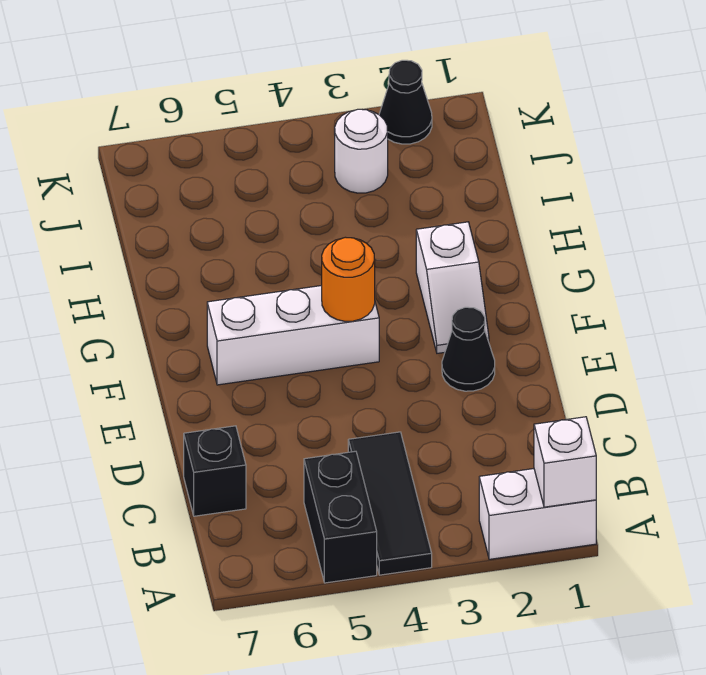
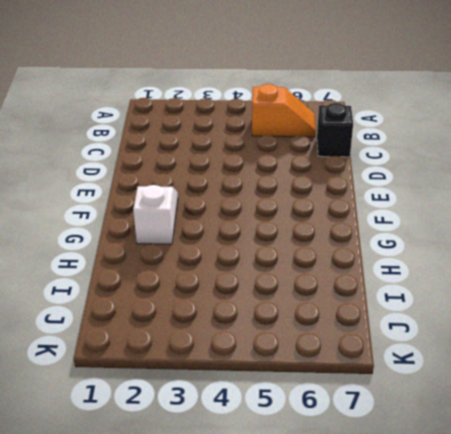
orange 1x2 slope [252,84,316,137] -> black 1x2 brick [304,451,377,583]
none -> white 1x2 brick [479,469,596,559]
none -> black 1x3 tile [348,432,432,575]

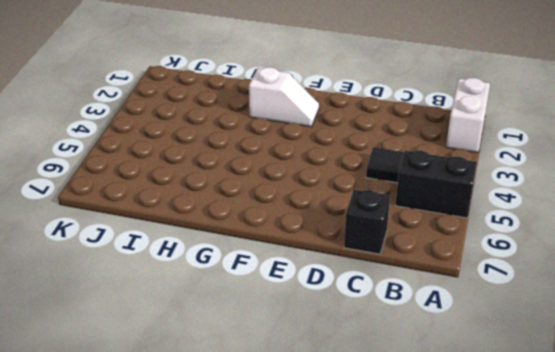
none -> black 1x1 cone [442,307,495,391]
none -> white 1x3 brick [207,286,379,385]

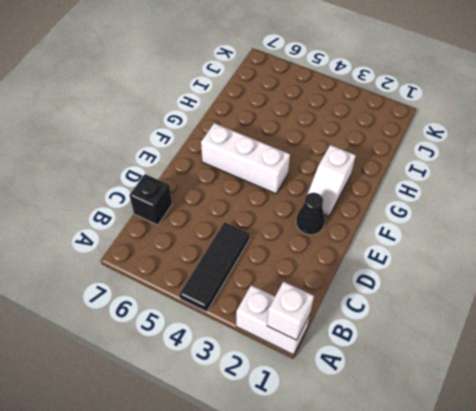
none -> black 1x2 brick [304,451,377,583]
none -> white 1x1 round brick [334,109,388,193]

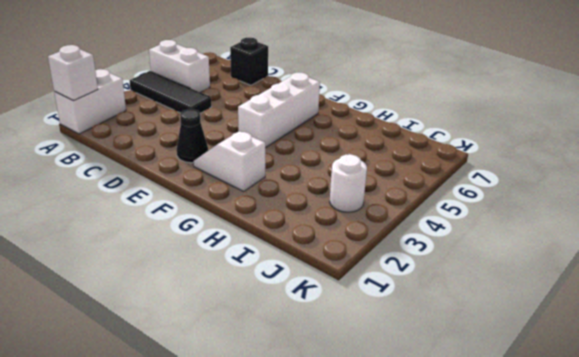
white 1x2 brick [149,40,210,92] -> black 1x2 brick [304,451,377,583]
none -> black 1x1 cone [379,60,432,144]
none -> orange 1x1 round brick [322,237,375,321]

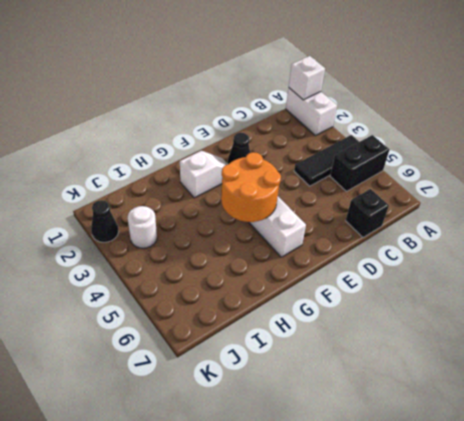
orange 2x2 round brick [221,152,281,222] -> orange 1x1 round brick [322,237,375,321]

